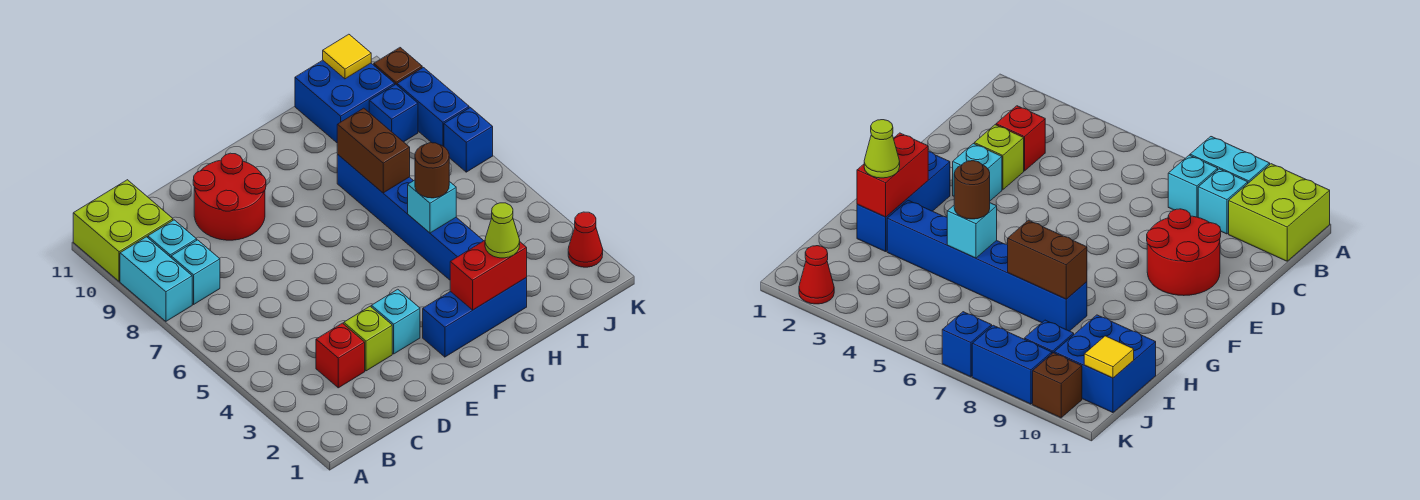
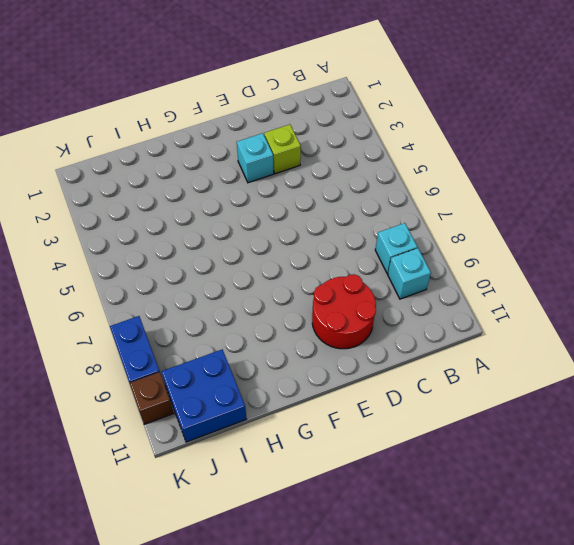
none -> cyan 1x2 brick [120,237,192,321]
none -> lime 2x2 brick [73,180,173,281]
none -> red 1x1 brick [316,323,365,388]

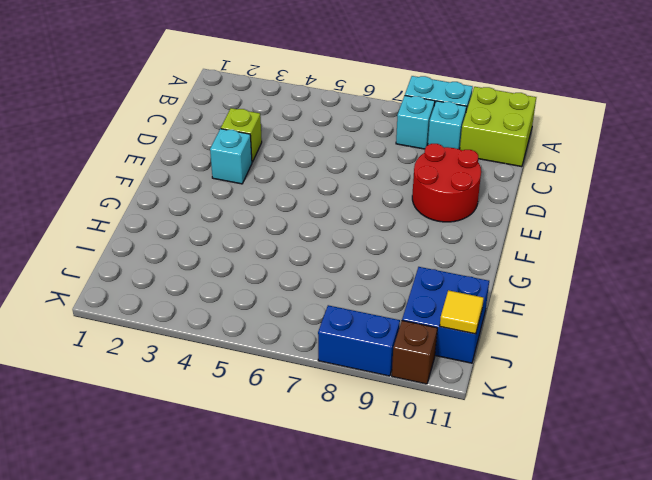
none -> red 1x1 brick [316,323,365,388]
none -> blue 1x3 brick [423,278,527,357]
none -> blue 1x6 brick [337,155,483,280]

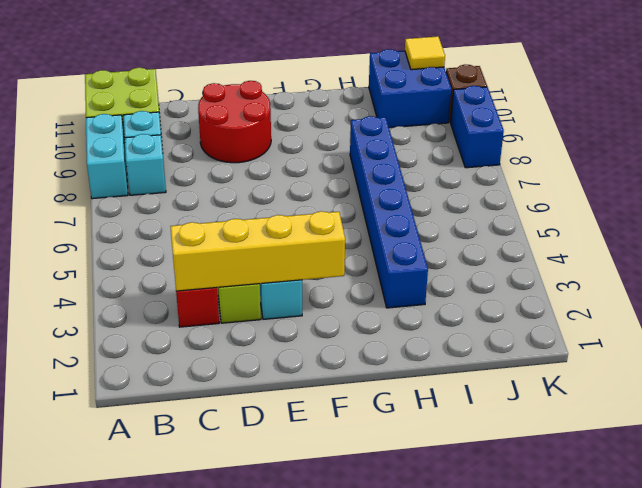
yellow 1x4 brick [170,211,345,291] -> none
none -> blue 1x3 brick [423,278,527,357]
none -> blue 1x1 brick [369,84,418,142]
none -> red 1x1 cone [568,212,603,267]

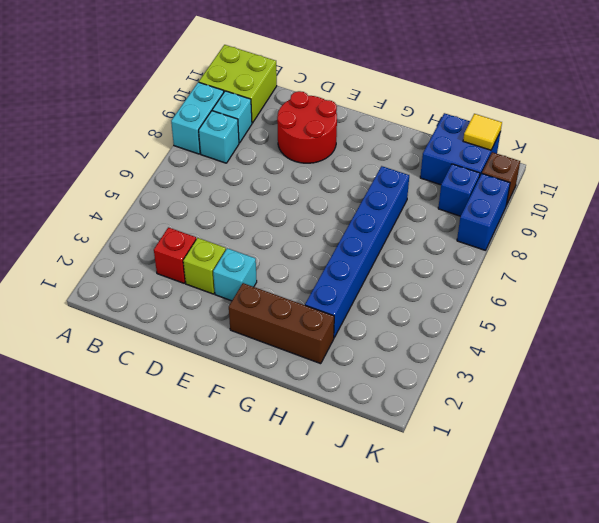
brown 1x3 brick [229,283,334,364] -> blue 1x3 brick [423,278,527,357]
none -> red 1x1 cone [568,212,603,267]
none -> blue 1x1 brick [444,108,493,172]
none -> red 1x2 brick [450,240,527,310]

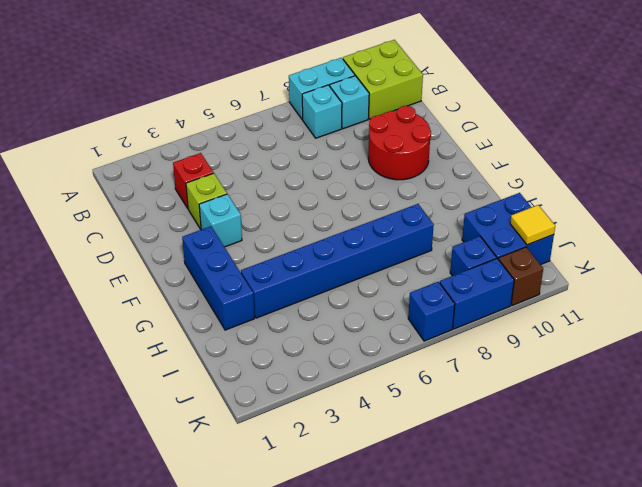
none -> red 1x1 cone [568,212,603,267]
none -> red 1x2 brick [450,240,527,310]
none -> cyan 1x1 brick [408,180,456,233]

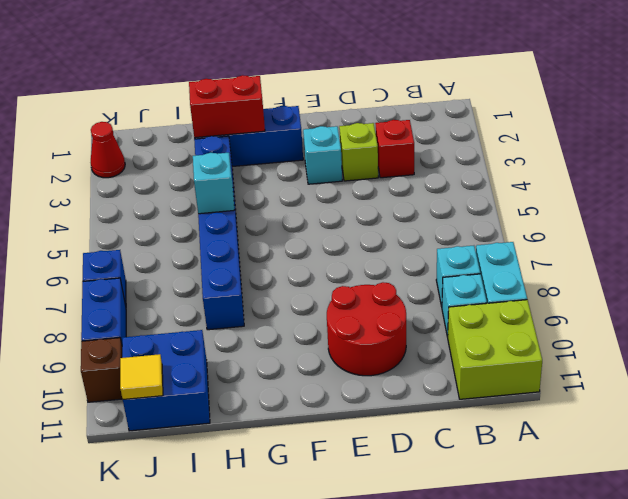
none -> blue 1x1 brick [369,84,418,142]
none -> brown 1x2 brick [337,108,410,193]
none -> lime 1x1 cone [485,203,520,258]

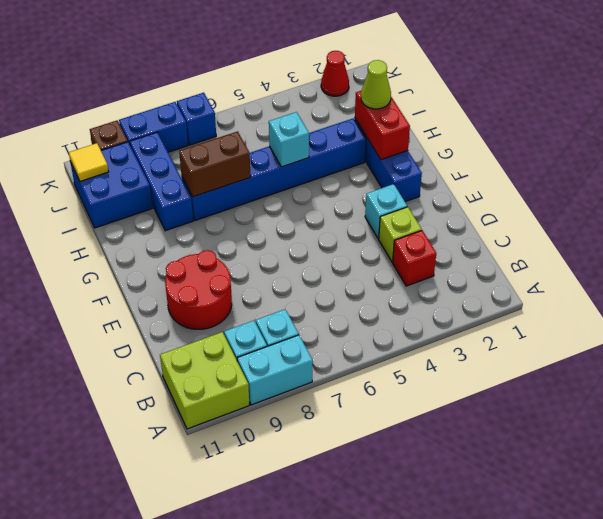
blue 1x3 brick [130,132,193,231] -> blue 1x1 brick [369,84,418,142]
none -> brown 1x1 round brick [415,143,449,198]

